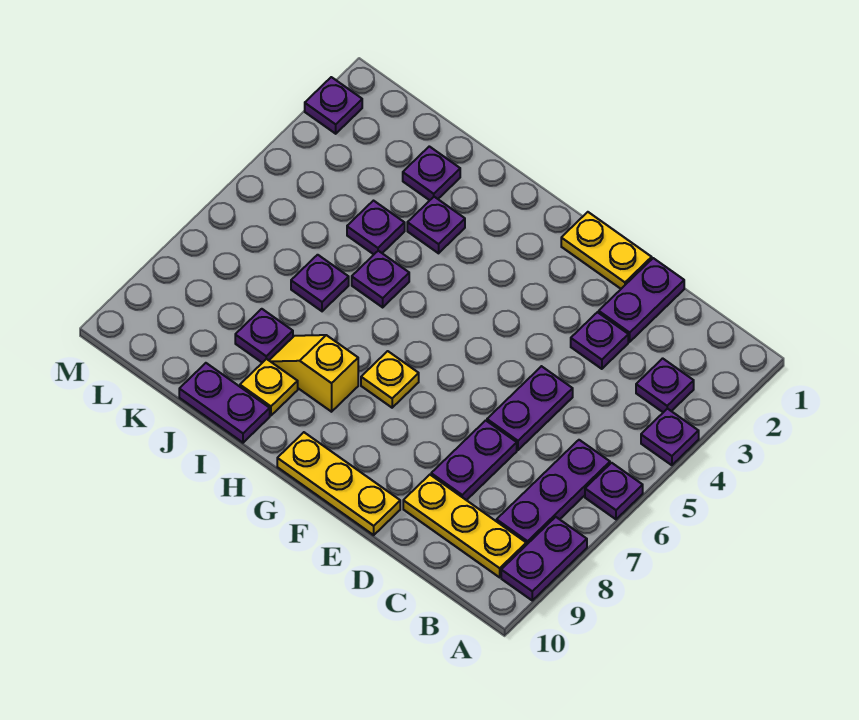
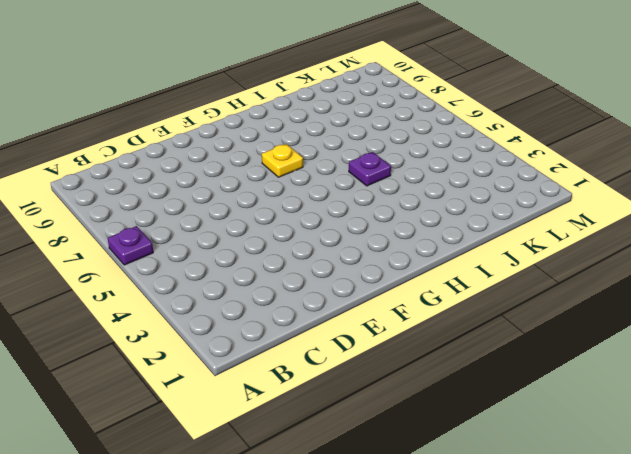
none -> purple 1x1 plate [641,409,699,465]
none -> purple 1x2 plate [501,517,587,600]
none -> purple 1x1 plate [636,358,694,412]

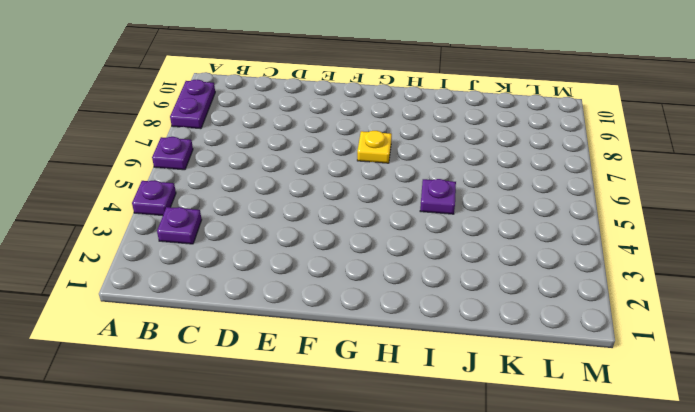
none -> purple 1x3 plate [497,440,610,545]
none -> yellow 1x3 plate [403,475,526,577]
none -> purple 1x2 plate [599,258,684,342]

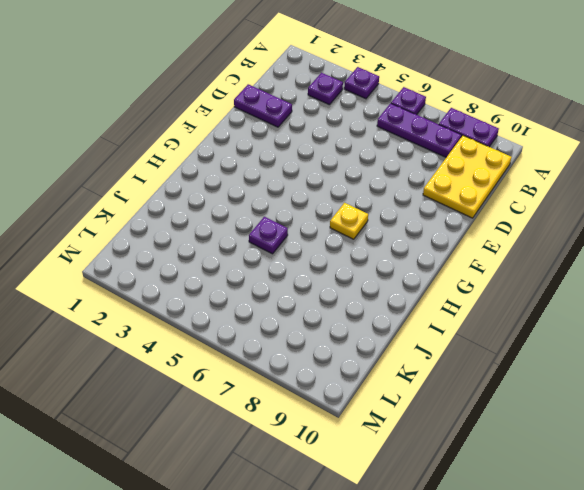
yellow 2x3 plate [423,136,512,218] -> yellow 1x3 plate [403,475,526,577]
none -> purple 1x1 plate [571,312,628,369]
none -> purple 1x2 plate [487,366,573,450]
none -> purple 1x2 plate [431,420,517,500]

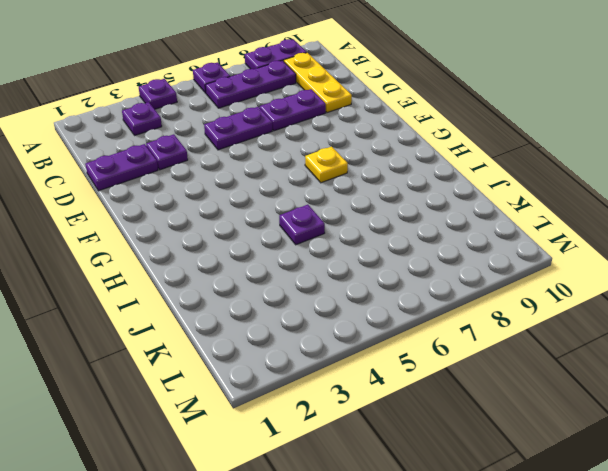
none -> yellow 1x2 plate [561,212,652,289]
none -> yellow 1x3 plate [277,432,400,535]
none -> yellow 1x2 slope [269,335,358,412]

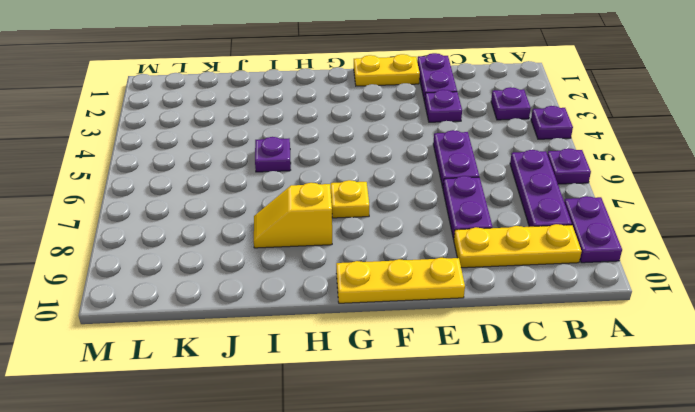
none -> purple 1x1 plate [407,197,465,253]
none -> yellow 1x1 plate [240,359,298,415]
none -> purple 1x2 plate [179,363,270,443]

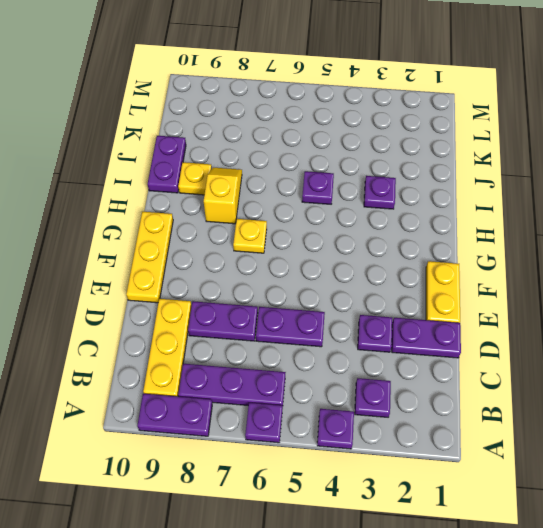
none -> purple 1x1 plate [403,146,460,200]
none -> purple 1x1 plate [347,201,405,254]
none -> purple 1x1 plate [291,255,349,311]

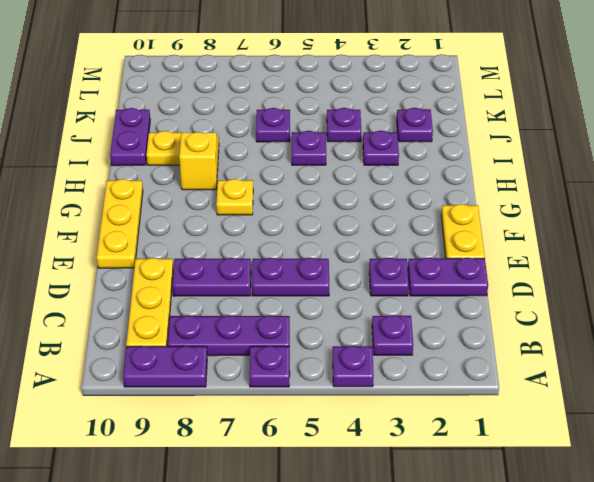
none -> purple 1x1 plate [235,309,293,363]
none -> purple 1x1 plate [305,77,362,134]

